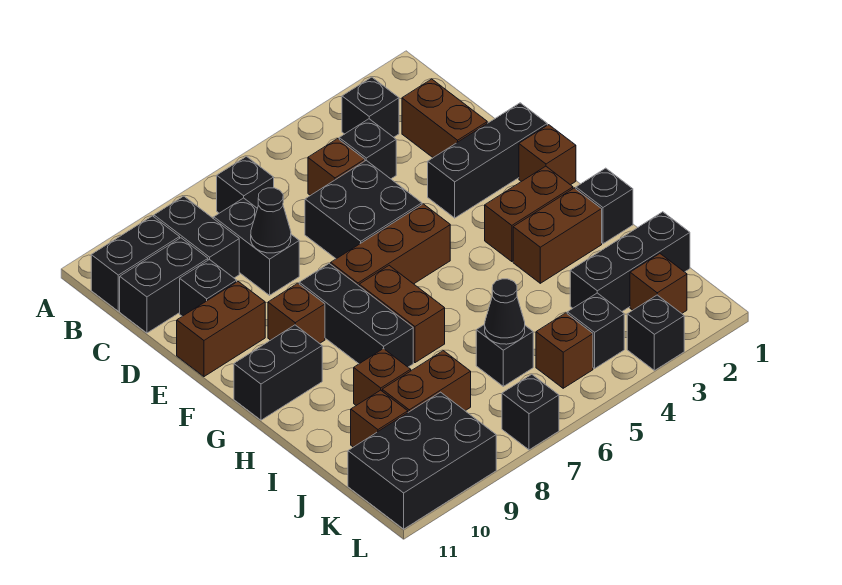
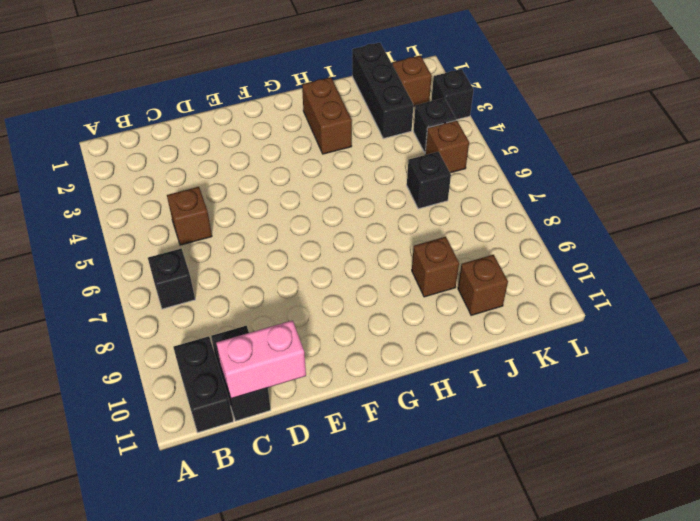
pink 1x2 brick [216,320,306,399] -> none
none -> black 1x1 brick [342,77,399,137]
none -> black 1x2 brick [154,196,239,278]
none -> brown 1x2 brick [402,79,487,158]
none -> black 1x1 brick [339,119,396,179]

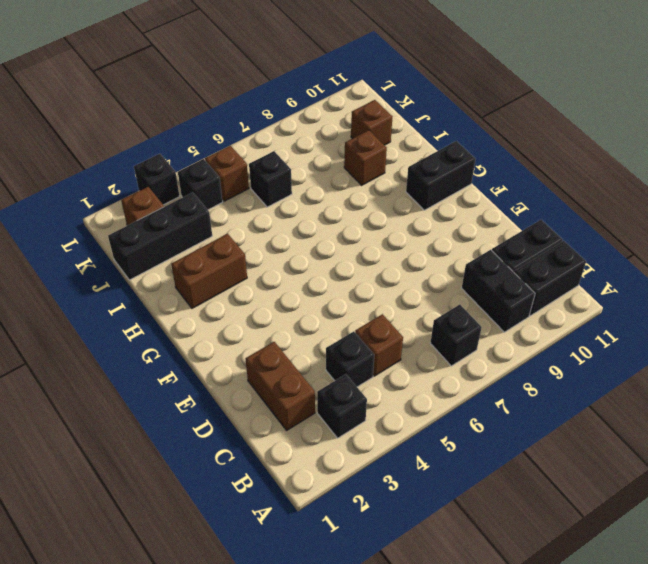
none -> black 1x2 brick [214,198,299,295]
none -> black 2x2 brick [305,160,422,259]
none -> black 1x1 brick [180,259,237,316]
none -> black 1x3 brick [428,103,547,218]

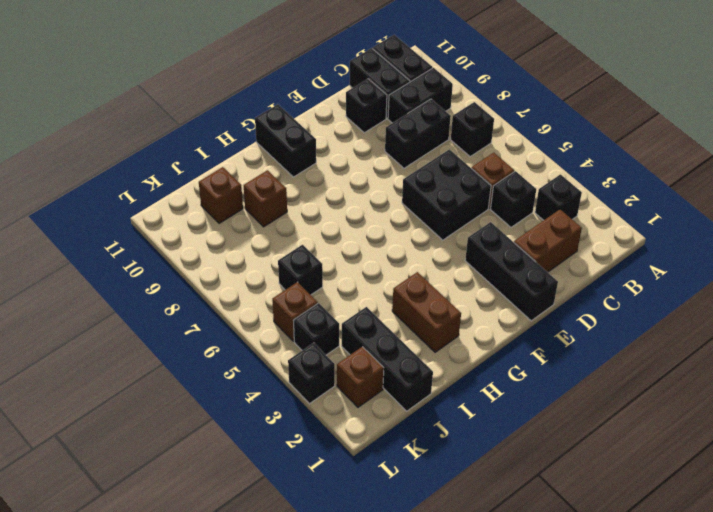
none -> brown 1x2 brick [177,282,265,377]
none -> brown 1x1 brick [519,125,576,185]
none -> brown 1x3 brick [331,204,450,286]
none -> black 1x3 brick [299,264,413,367]

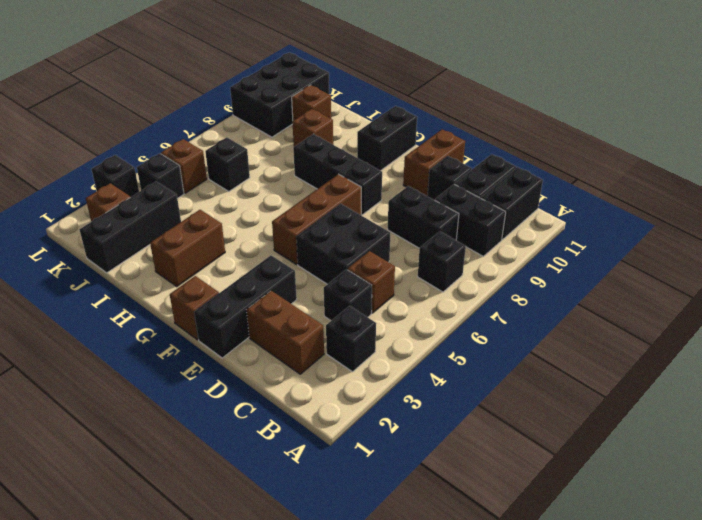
none -> brown 1x1 brick [268,283,325,343]
none -> brown 1x2 brick [485,166,573,262]
none -> brown 1x2 brick [359,266,445,363]
none -> black 1x1 brick [576,168,633,244]

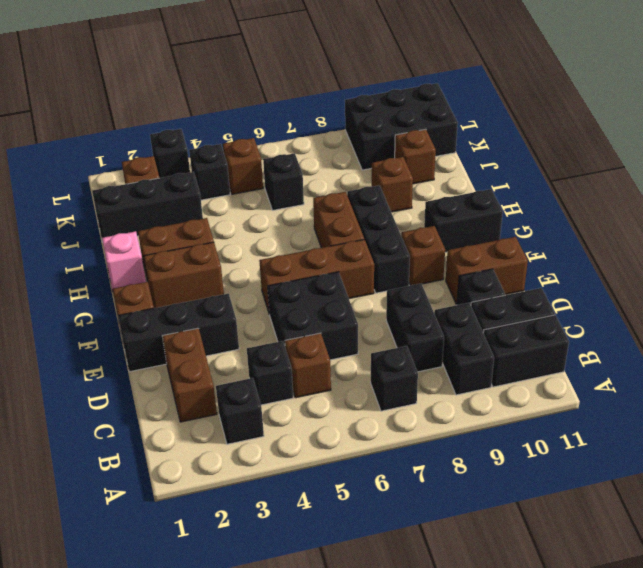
pink 1x1 brick [102,231,146,291] -> black 1x1 brick [576,168,633,244]
none -> brown 1x2 brick [382,351,471,412]
none -> black 1x1 brick [502,374,559,450]
none -> black 1x1 cone [251,188,291,253]
none -> black 1x1 cone [485,279,525,344]

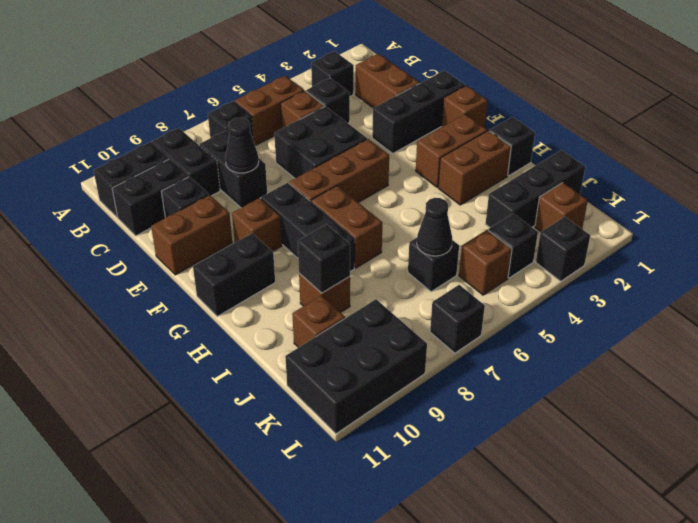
brown 1x2 brick [235,76,304,145] -> brown 1x2 brick moved to [382,351,471,412]
black 1x1 brick [298,224,350,293] -> none

